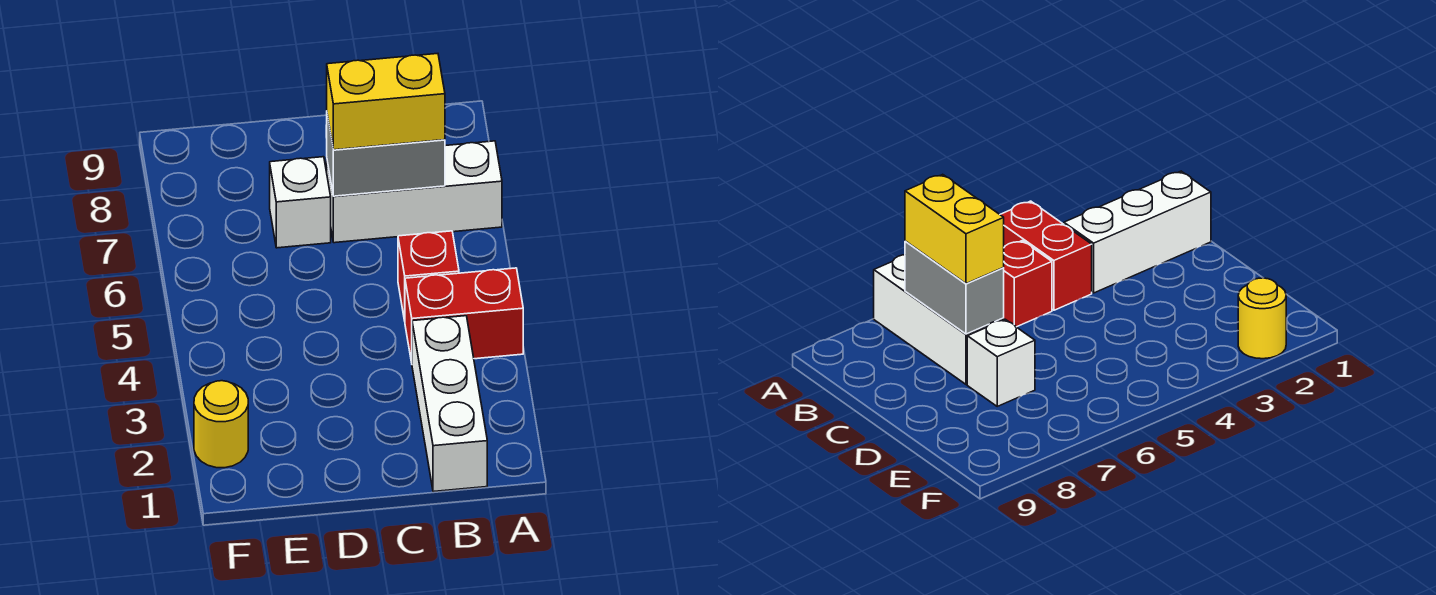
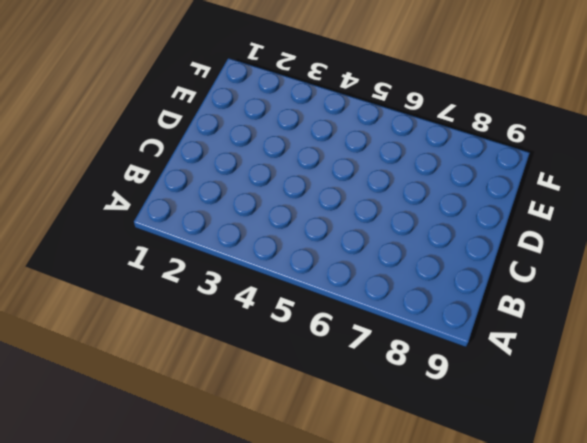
none -> red 1x2 brick [405,268,523,362]
none -> white 1x3 brick [327,141,502,243]

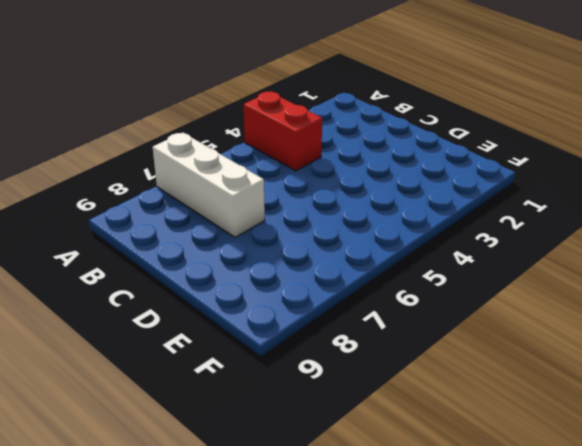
none -> white 1x3 brick [412,316,487,492]
none -> red 1x1 brick [398,231,459,321]

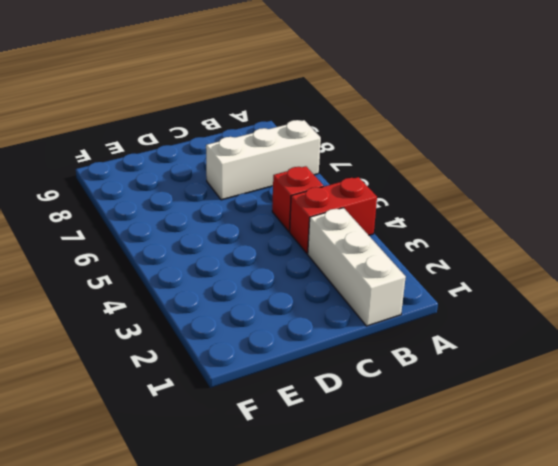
none -> white 1x1 brick [270,157,331,248]
none -> yellow 1x1 round brick [194,381,248,468]

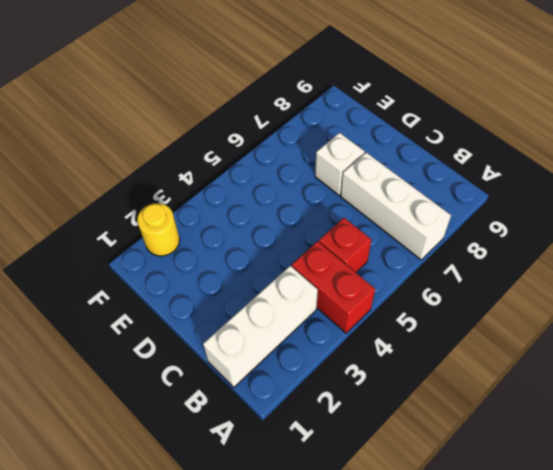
none -> grey 1x2 brick [327,115,445,196]
none -> yellow 1x2 brick [327,54,445,150]

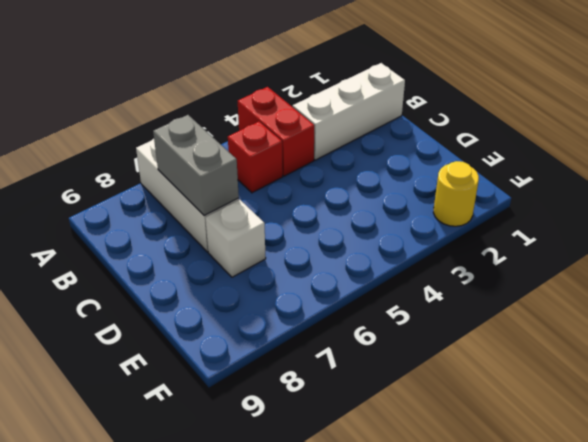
none -> yellow 1x2 brick [327,54,445,150]

